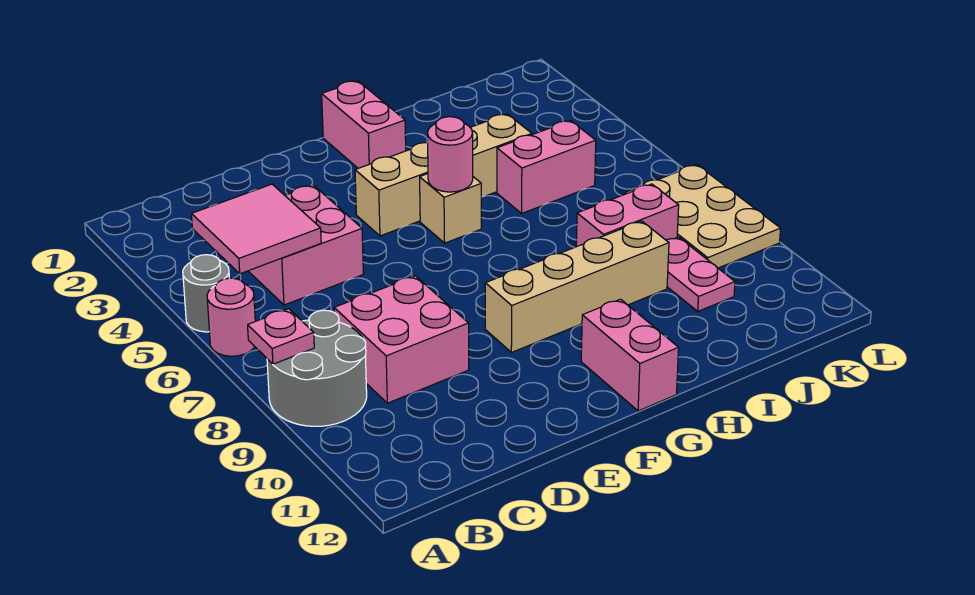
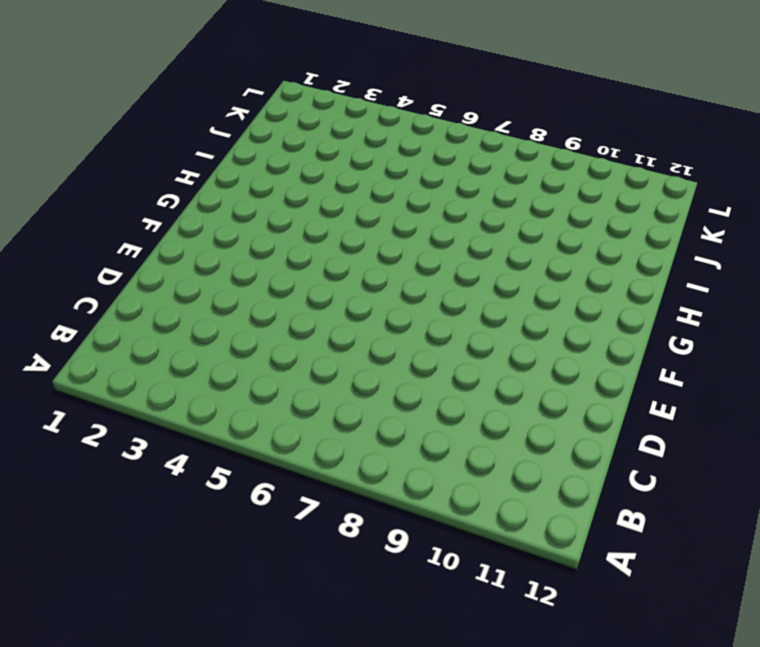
none -> grey 1x1 round brick [183,255,229,332]
none -> pink 1x1 round brick [207,278,255,356]
none -> grey 2x2 round brick [267,310,367,426]

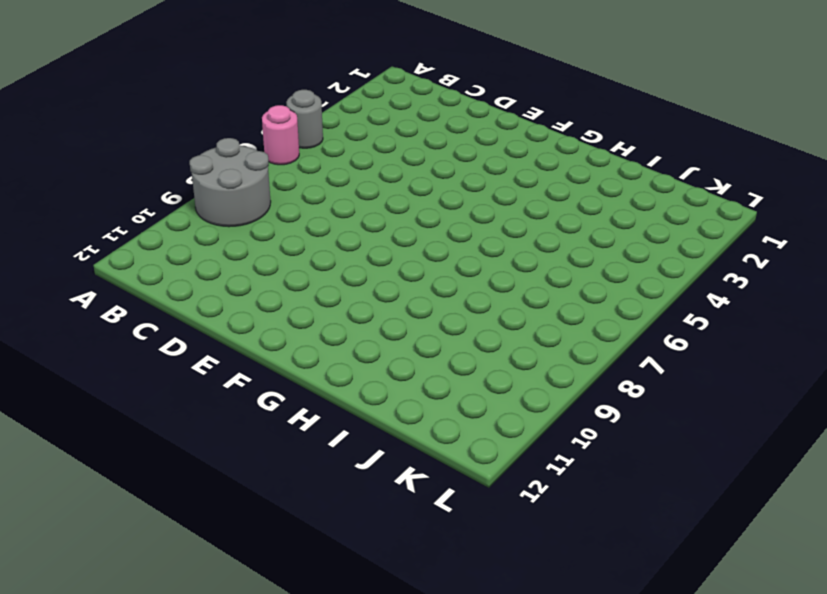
none -> pink 2x2 brick [249,185,363,305]
none -> pink 2x2 brick [334,276,469,403]
none -> tan 1x4 brick [355,114,532,236]

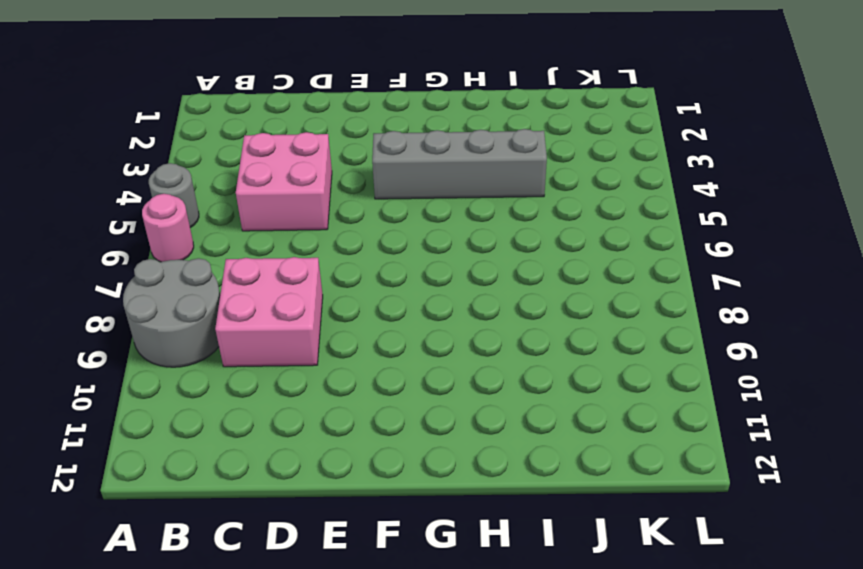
grey 1x4 brick [372,129,547,199] -> tan 1x4 brick [355,114,532,236]
none -> tan 1x4 brick [485,221,669,352]
none -> pink 1x2 brick [322,81,406,168]
none -> tan 1x1 brick [420,174,481,243]

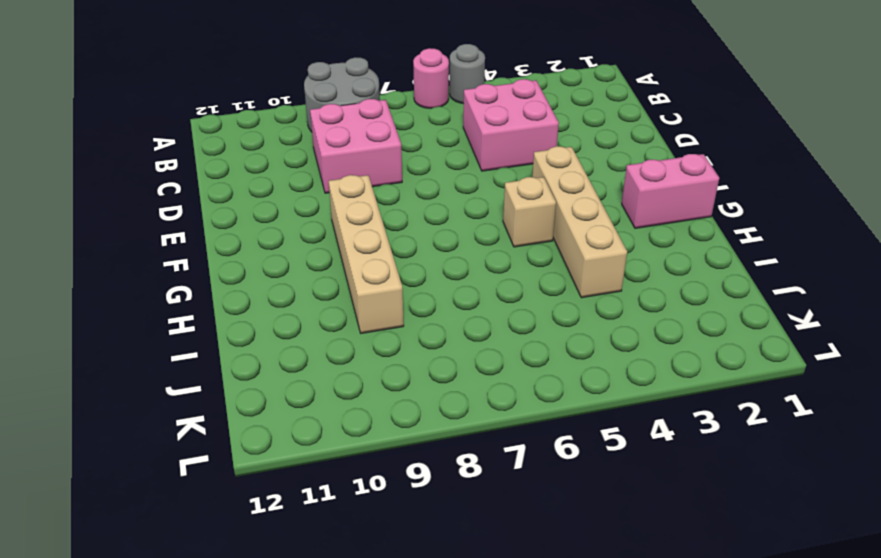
none -> pink 1x2 brick [581,299,679,411]
none -> pink 1x2 brick [497,121,596,213]
none -> pink 1x2 brick [576,184,679,247]

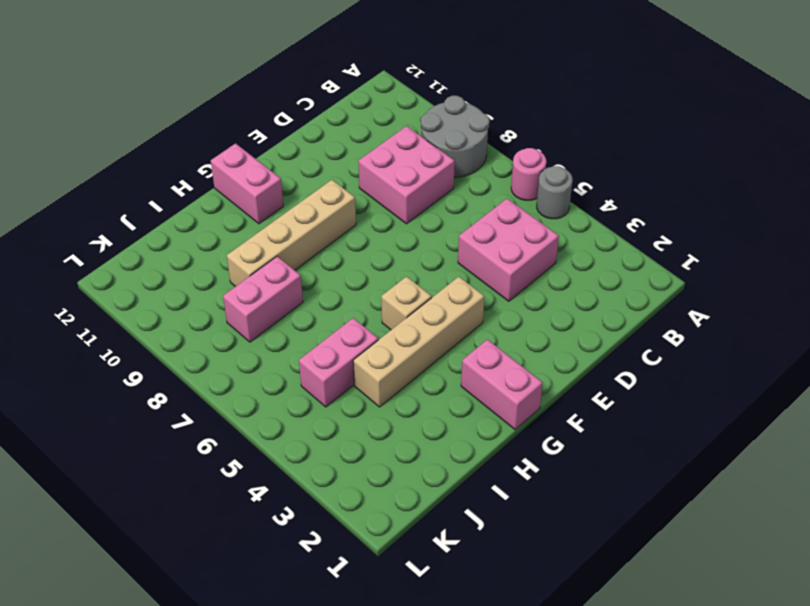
none -> pink 1x2 plate [666,237,735,311]
none -> tan 2x3 plate [625,165,781,268]
none -> pink 1x1 plate [248,309,314,364]

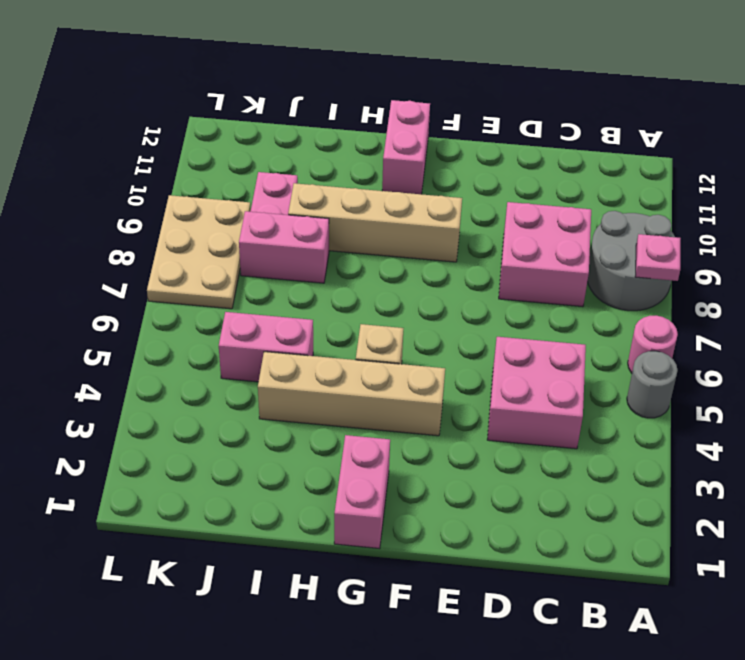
none -> pink 2x2 tile [191,184,321,274]
none -> pink 1x1 round brick [428,117,473,192]

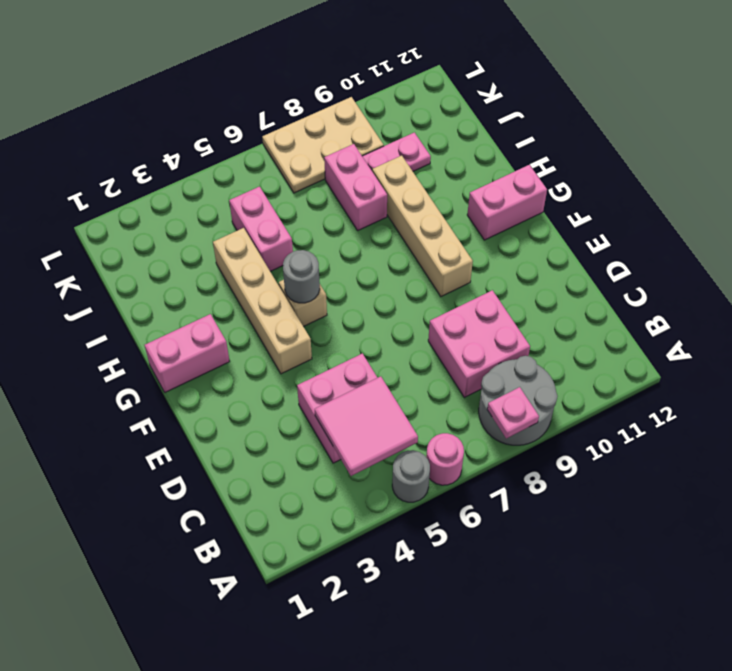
grey 1x1 round brick [283,250,320,303] -> pink 1x1 round brick [428,117,473,192]

